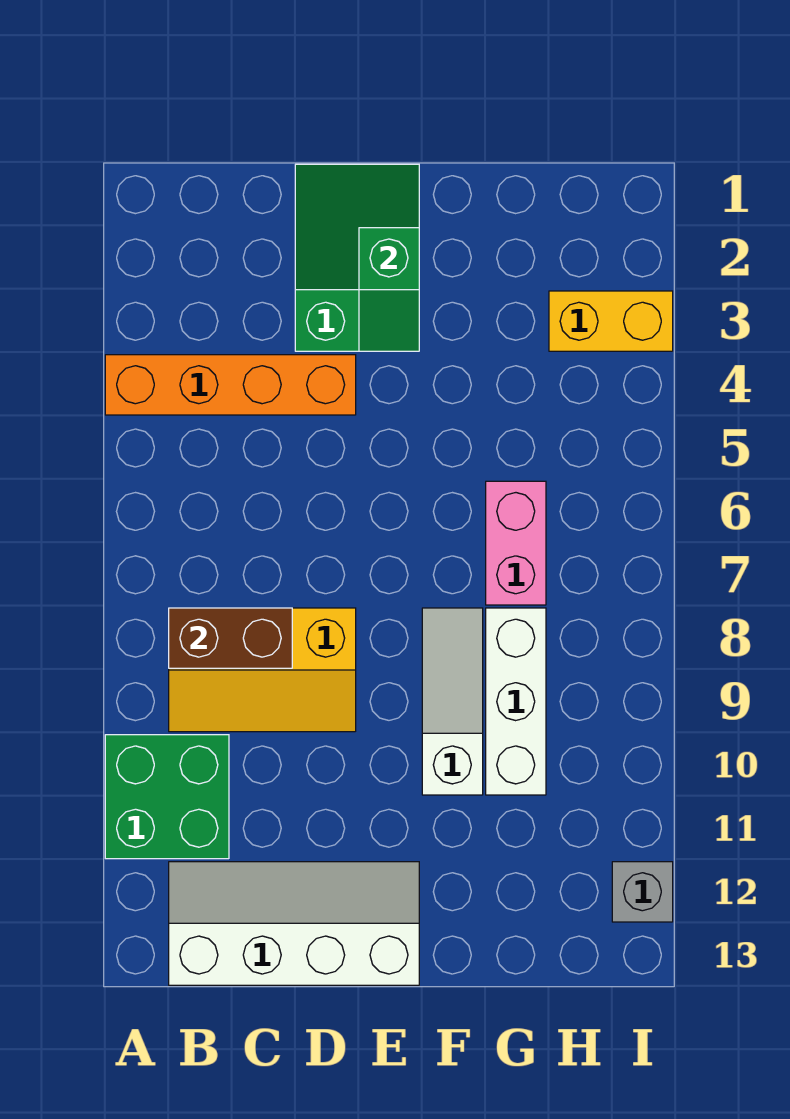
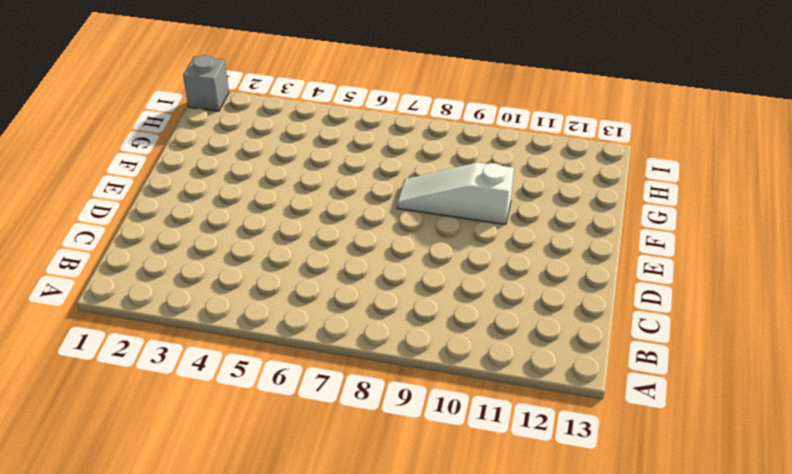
grey 1x1 brick [183,55,229,111] -> grey 1x1 brick moved to [612,862,673,922]
none -> orange 1x4 brick [105,355,356,415]
none -> green 2x2 brick [105,735,229,859]
none -> yellow 2x3 slope [169,608,356,732]

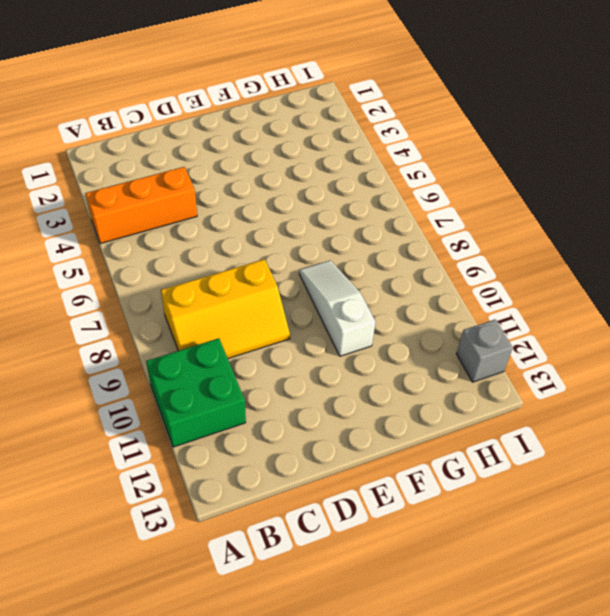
orange 1x3 brick [86,167,197,244] -> orange 1x4 brick [105,355,356,415]
none -> white 2x4 slope [169,862,419,985]
none -> green 2x3 slope [295,164,419,351]
none -> pink 1x2 brick [486,481,546,605]

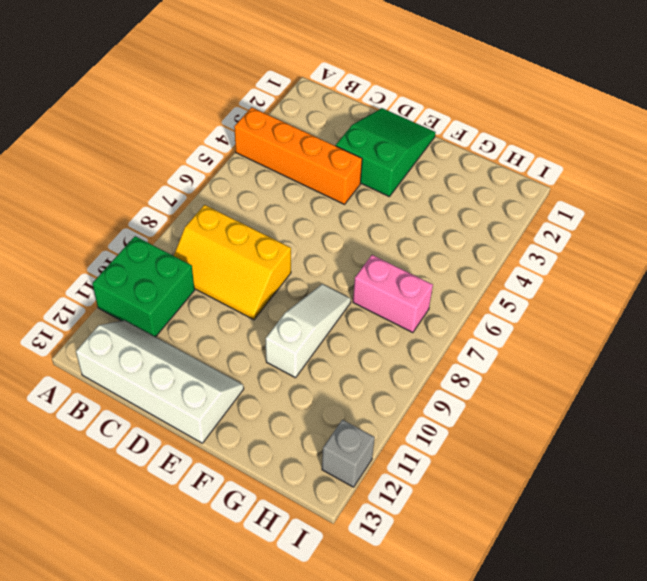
pink 1x2 brick [353,255,433,333] -> pink 1x2 brick turned to [486,481,546,605]
none -> white 1x3 brick [486,608,546,795]
none -> yellow 1x2 brick [549,291,673,351]
none -> brown 1x2 brick [169,608,292,668]

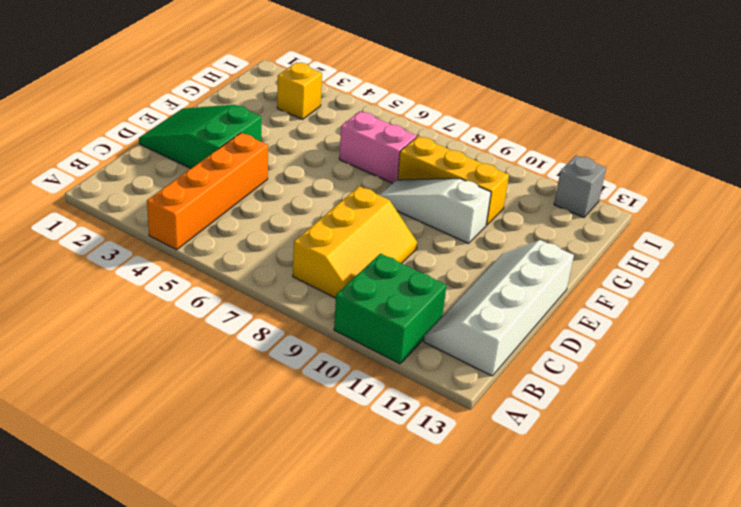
yellow 1x3 brick [398,136,509,225] -> white 1x3 brick [486,608,546,795]
yellow 1x1 brick [277,62,322,119] -> yellow 1x2 brick [549,291,673,351]
none -> brown 1x2 brick [169,608,292,668]
none -> green 1x2 slope [359,228,419,351]

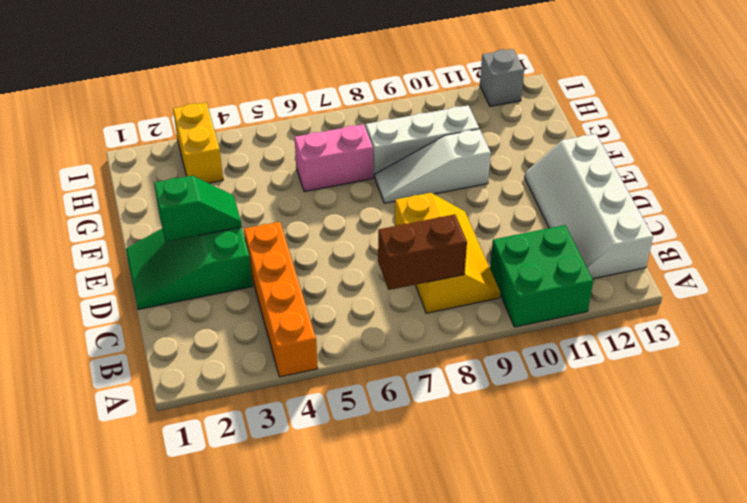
brown 1x2 brick [378,214,467,290] -> brown 1x2 brick turned to [169,608,292,668]

